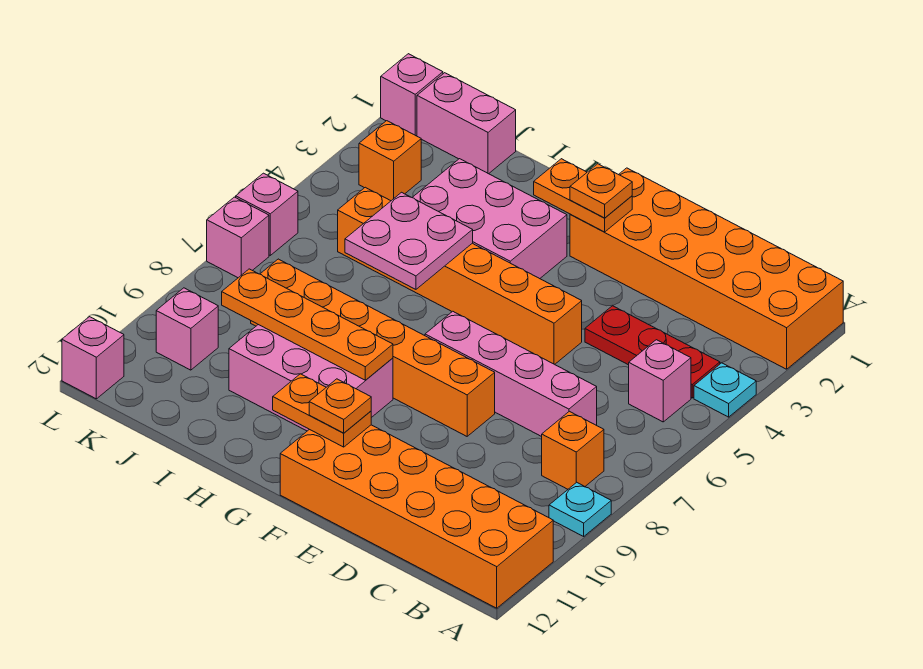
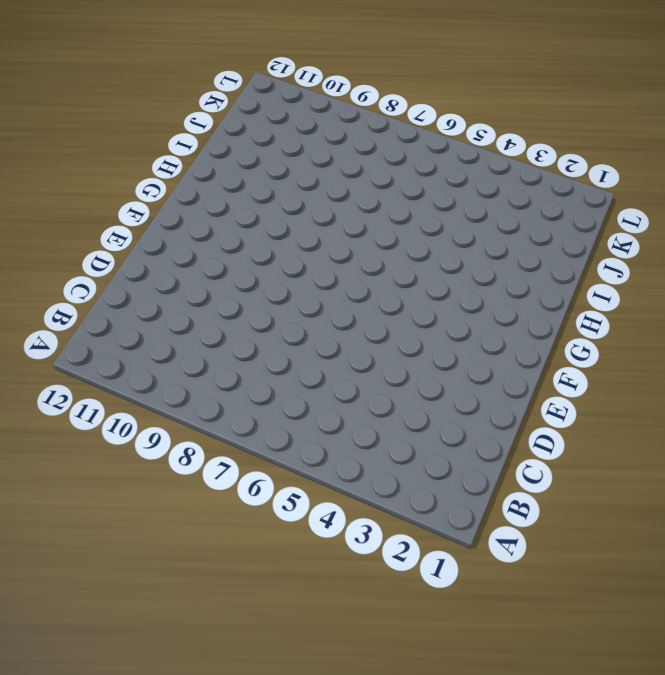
none -> orange 2x6 brick [570,168,843,369]
none -> cyan 1x1 plate [694,363,756,417]
none -> cyan 1x1 plate [549,482,611,536]

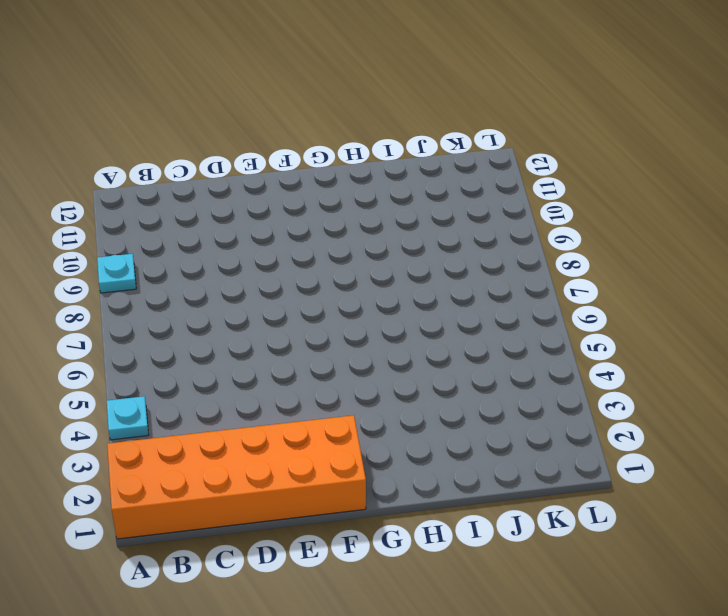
none -> orange 2x6 brick [280,425,553,608]
none -> red 1x3 plate [585,306,720,398]
none -> pink 1x1 brick [629,340,691,422]

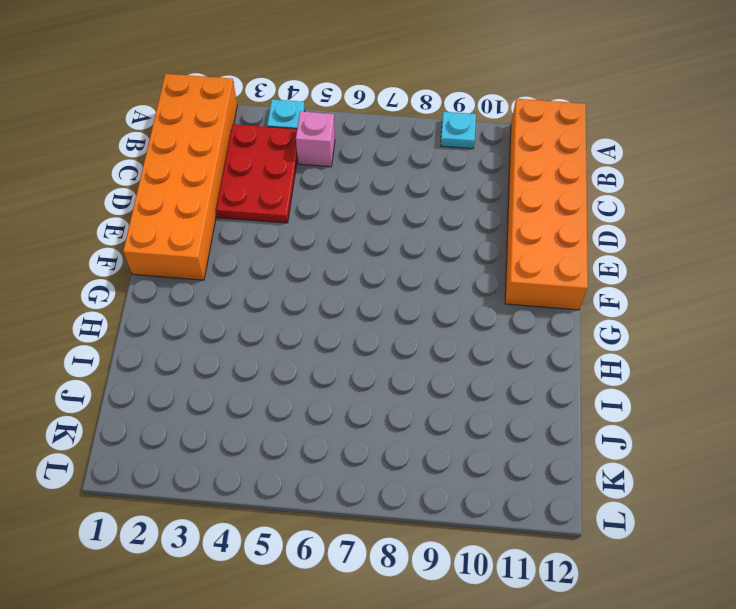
red 2x3 plate [216,124,298,223] -> red 1x3 plate [585,306,720,398]
none -> orange 1x1 brick [542,411,604,489]
none -> pink 1x4 brick [425,311,597,437]
none -> orange 1x6 brick [338,187,582,364]

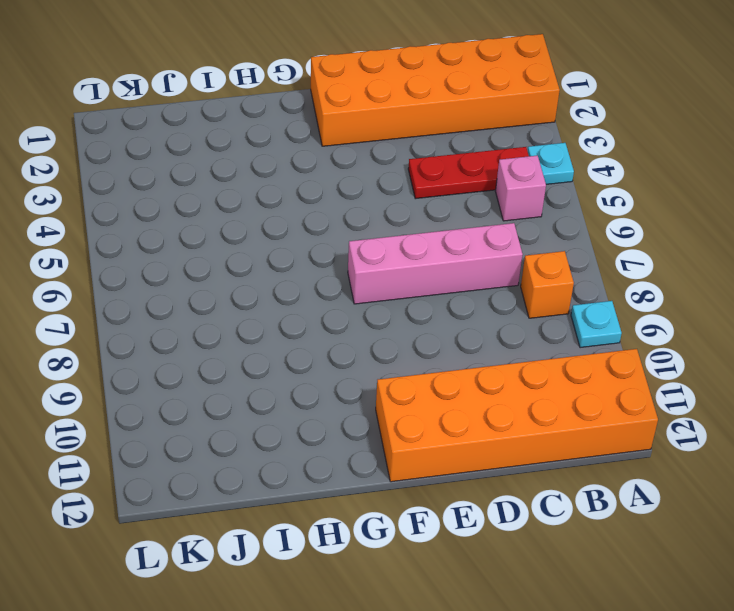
none -> orange 1x6 brick [338,187,582,364]
none -> orange 1x6 brick [251,259,495,436]
none -> pink 2x3 brick [412,159,567,279]

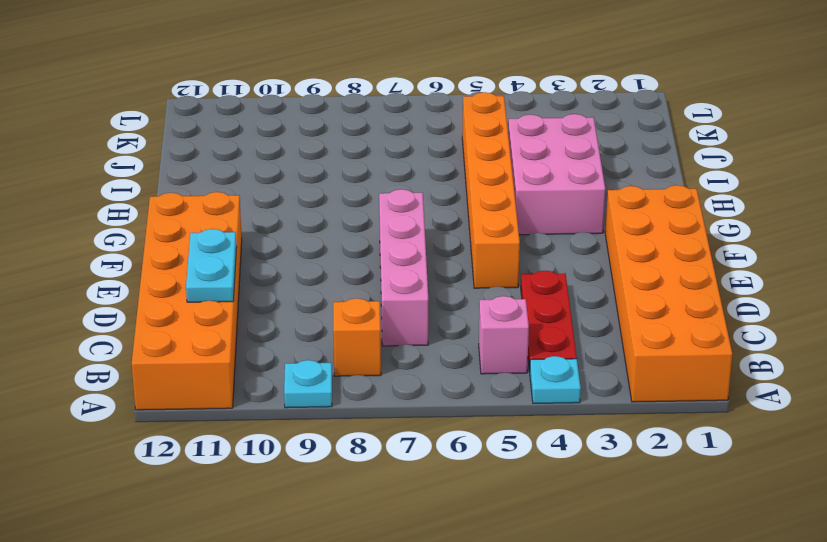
cyan 1x2 plate [186,229,237,302] -> none
none -> orange 1x6 brick [251,259,495,436]
none -> pink 2x3 brick [229,325,393,431]
none -> pink 1x2 brick [417,73,516,174]

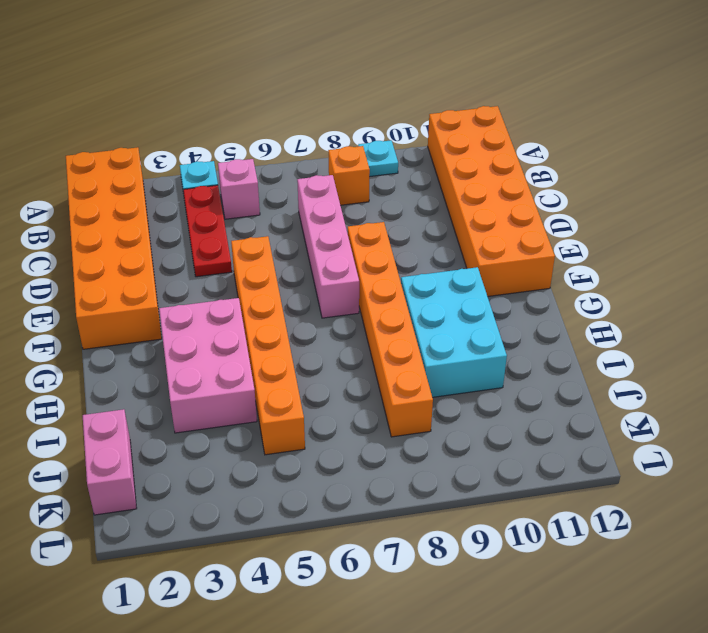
cyan 2x3 brick [401,267,507,397] -> pink 2x3 brick [229,325,393,431]
none -> orange 1x1 brick [359,121,421,201]
none -> pink 1x1 brick [156,288,218,370]
none -> pink 1x1 brick [381,54,443,136]

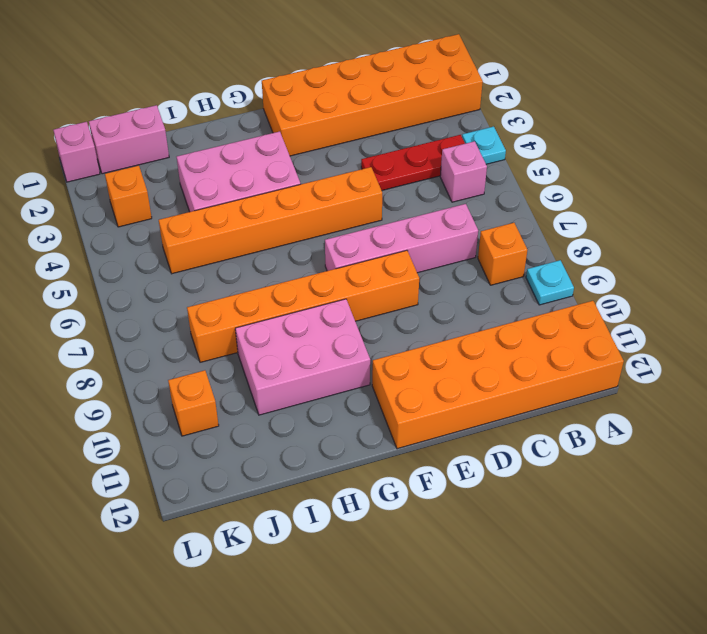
orange 1x1 brick [168,370,219,436] -> pink 1x1 brick [156,288,218,370]
none -> pink 1x1 brick [236,173,298,255]
none -> pink 1x1 brick [207,197,269,278]
none -> pink 1x1 brick [62,317,124,399]

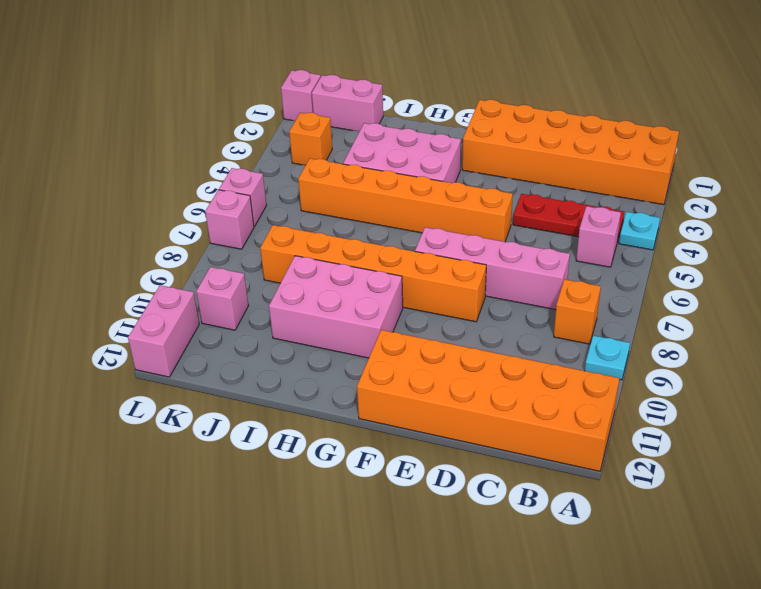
pink 1x2 brick [128,285,199,377] -> pink 1x1 brick [62,317,124,399]
none -> orange 1x2 plate [534,159,632,232]
none -> orange 1x2 plate [273,374,371,447]
none -> orange 1x4 plate [222,269,393,380]

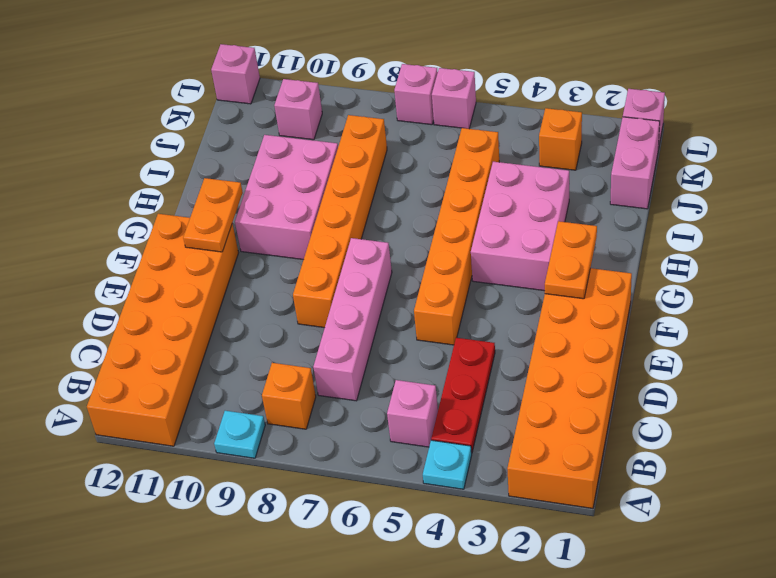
none -> orange 1x4 plate [222,269,393,380]
none -> pink 2x2 plate [345,192,473,289]
none -> orange 1x1 plate [570,164,632,218]

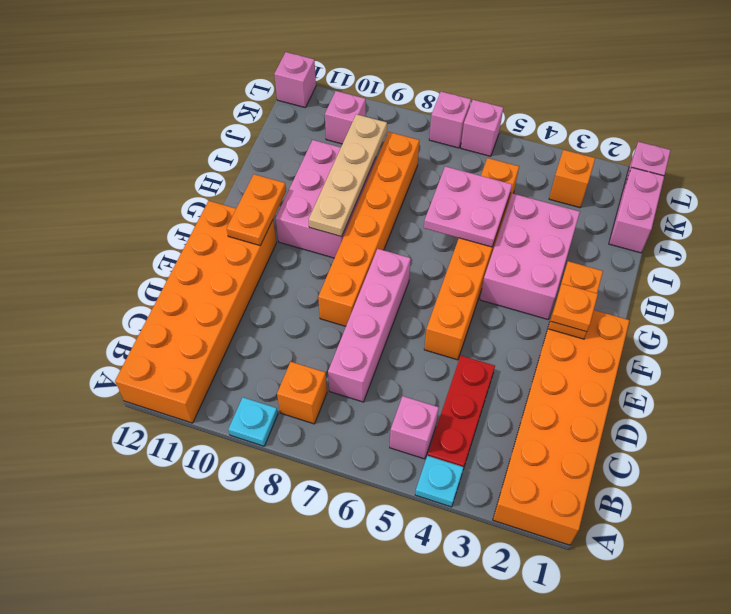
tan 1x4 plate [309,114,387,237] -> orange 1x4 plate [222,269,393,380]
none -> orange 1x1 plate [309,379,371,433]

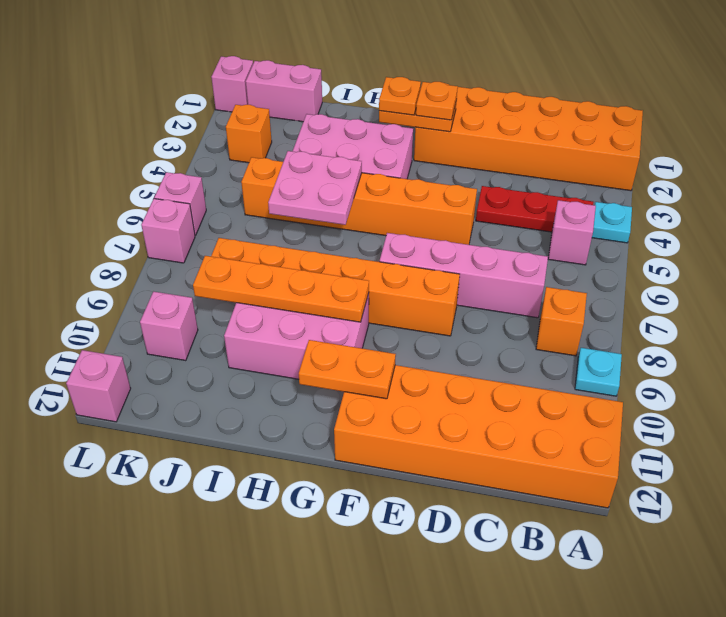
orange 1x1 plate [379,77,421,115] -> orange 1x1 plate moved to [309,379,371,433]

